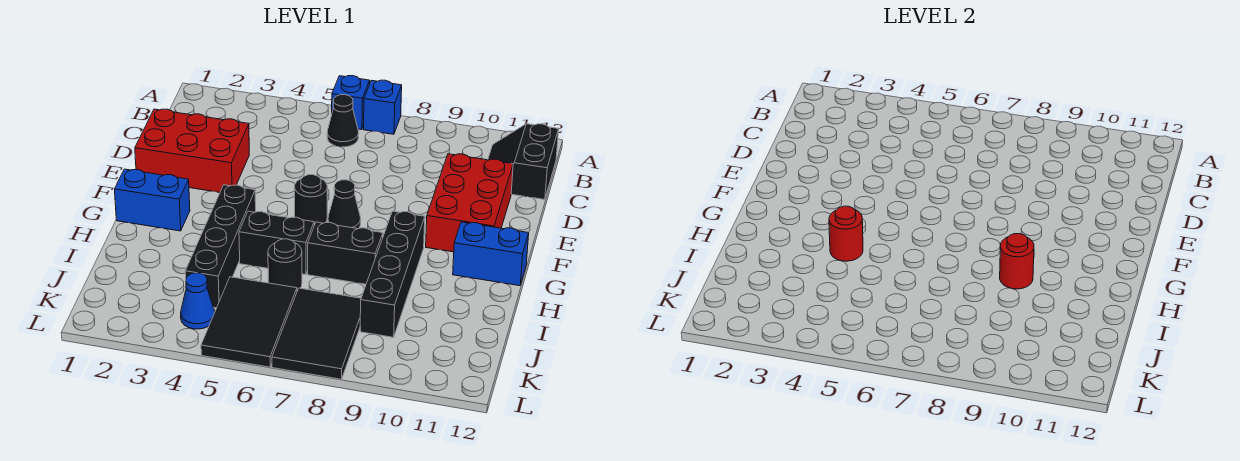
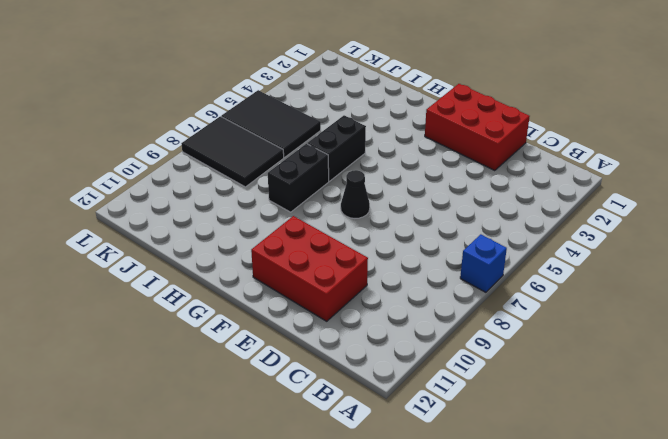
red 2x3 brick [425,84,530,171] -> red 2x3 brick turned to [135,109,249,192]
none -> blue 1x1 brick [332,76,370,130]
none -> black 1x1 cone [327,95,359,147]
none -> black 2x2 slope [488,124,559,200]

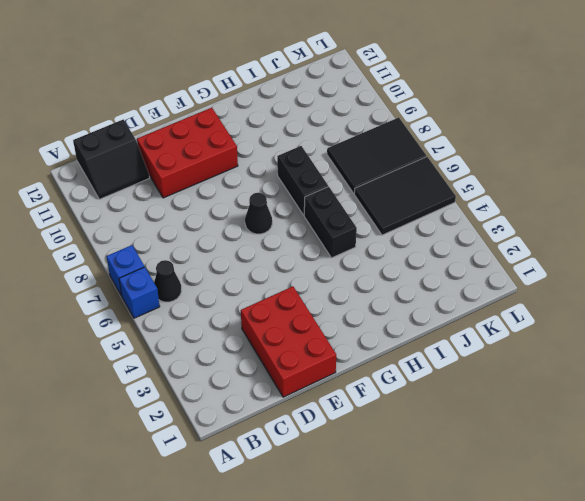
none -> black 1x1 round brick [294,175,327,225]
none -> blue 1x2 brick [115,169,190,231]
none -> black 1x4 brick [185,185,256,308]

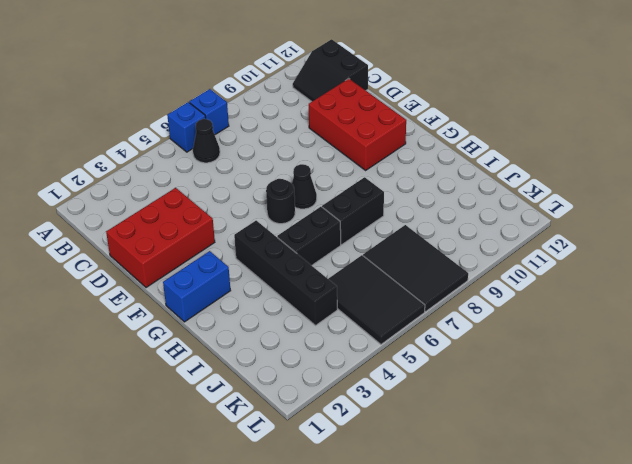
none -> black 1x4 brick [360,211,425,337]
none -> blue 1x2 brick [453,222,529,286]
none -> black 1x1 round brick [268,239,302,291]

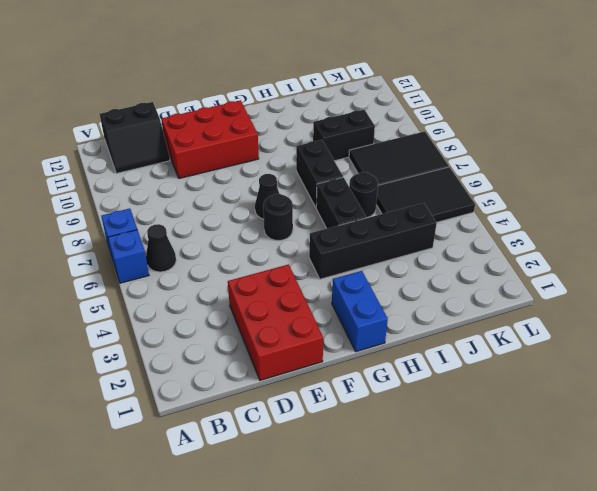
black 1x2 brick [313,110,375,161] -> black 1x4 brick [360,211,425,337]
none -> blue 1x2 brick [453,222,529,286]
none -> blue 1x1 cone [181,273,215,329]
none -> red 1x1 round brick [829,206,863,261]

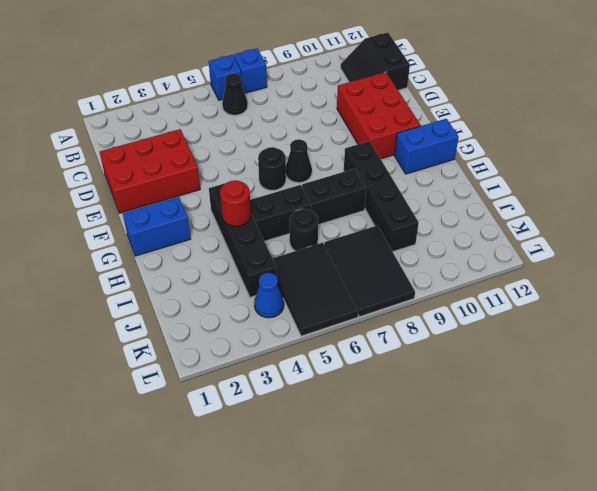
none -> red 1x1 round brick [1000,234,1034,289]

